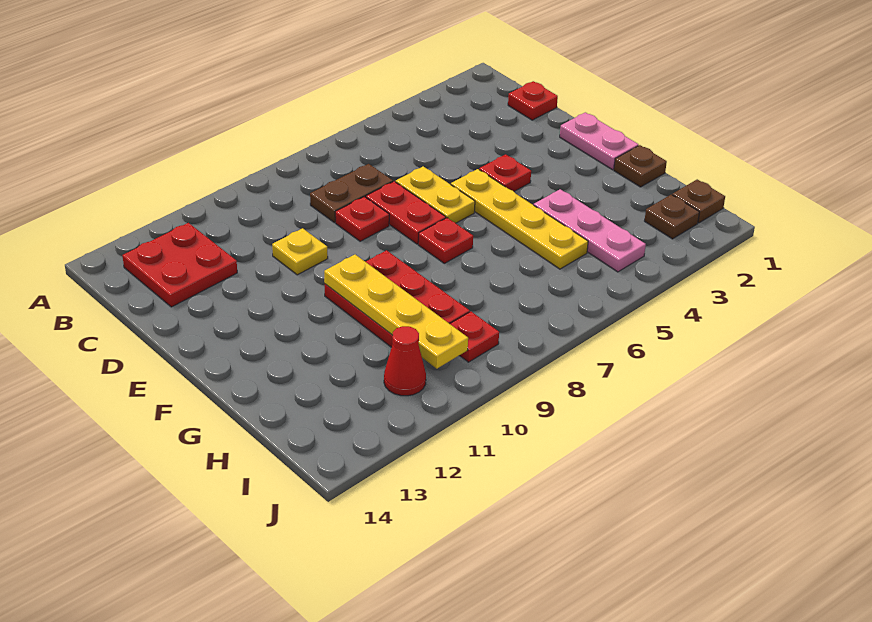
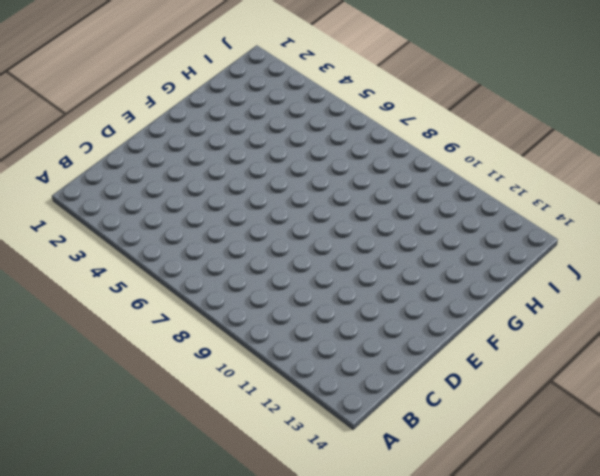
none -> red 2x2 plate [123,223,237,307]
none -> red 1x1 plate [508,81,558,120]
none -> brown 1x2 plate [310,164,393,223]

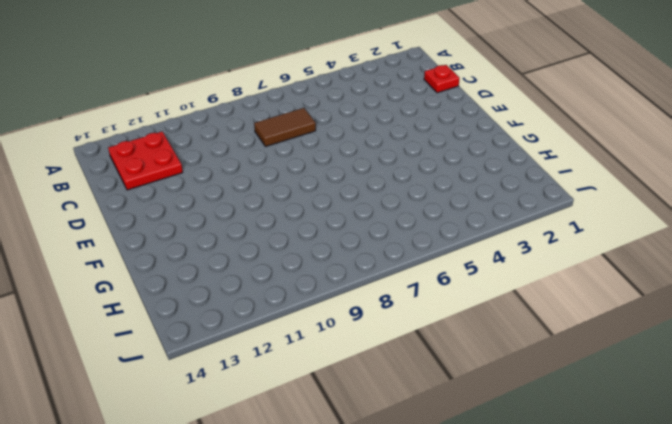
brown 1x2 tile [254,108,316,147] -> brown 1x2 plate [310,164,393,223]
none -> yellow 1x2 plate [396,166,475,223]
none -> red 1x2 plate [366,181,446,244]
none -> red 1x1 plate [335,197,389,241]

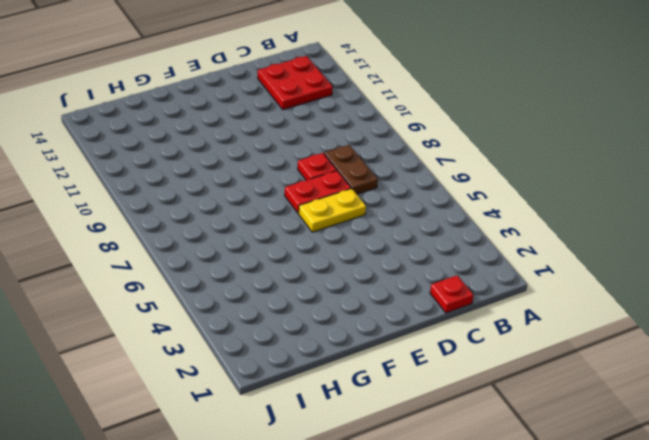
none -> yellow 1x1 plate [272,228,328,275]
none -> pink 1x2 plate [560,112,638,170]
none -> red 1x1 plate [479,154,531,191]

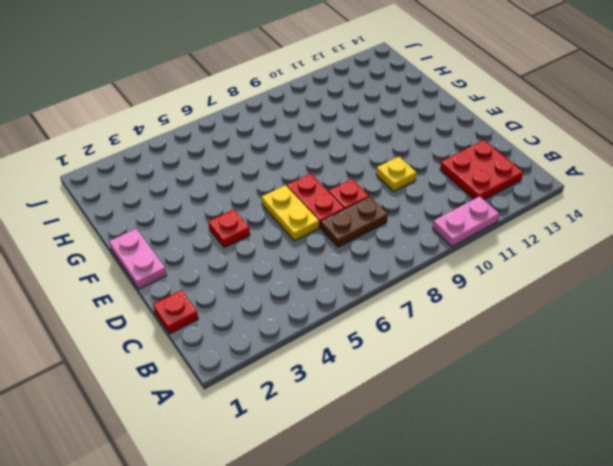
pink 1x2 plate [433,196,499,247] -> none
none -> yellow 1x4 plate [451,169,588,269]
none -> red 1x1 plate [418,218,473,263]
none -> red 2x3 plate [325,250,470,347]

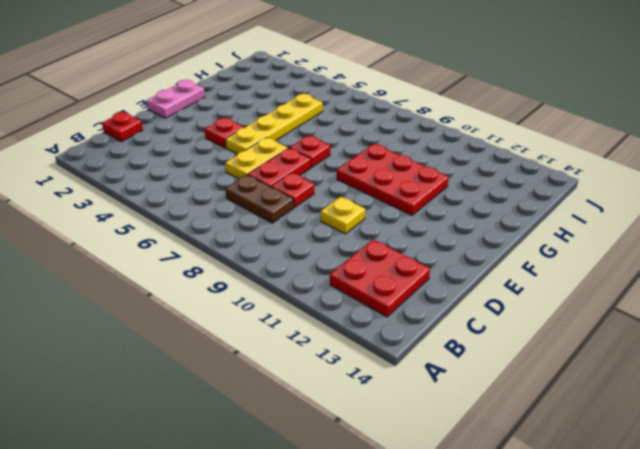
red 2x3 plate [337,144,449,215] -> red 2x3 plate turned to [325,250,470,347]
none -> brown 1x1 plate [614,145,667,187]
none -> pink 1x3 plate [534,189,646,272]
none -> brown 1x1 plate [672,179,725,223]

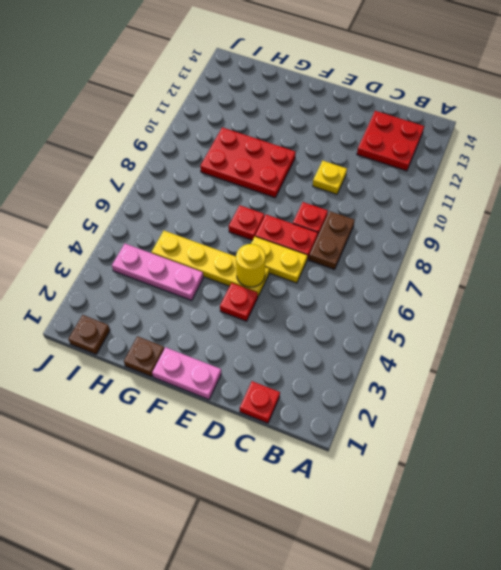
yellow 1x1 round brick [236,244,265,287] -> none
none -> brown 1x1 plate [645,195,699,239]
none -> red 1x1 plate [450,311,499,362]
none -> red 1x1 cone [384,326,426,396]

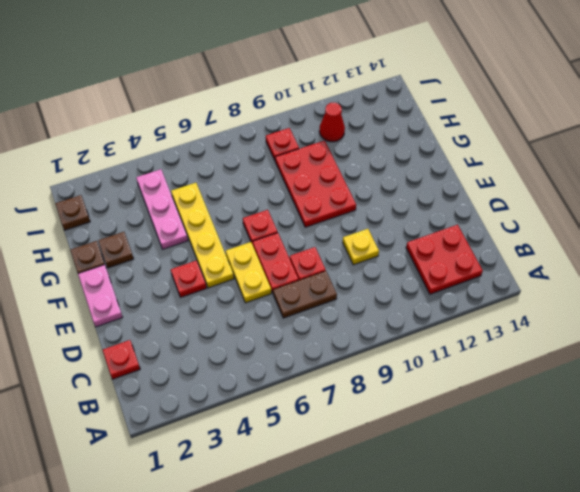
brown 1x1 plate [98,232,134,268] -> brown 1x1 plate moved to [645,195,699,239]
none -> yellow 1x4 plate [324,255,468,368]

